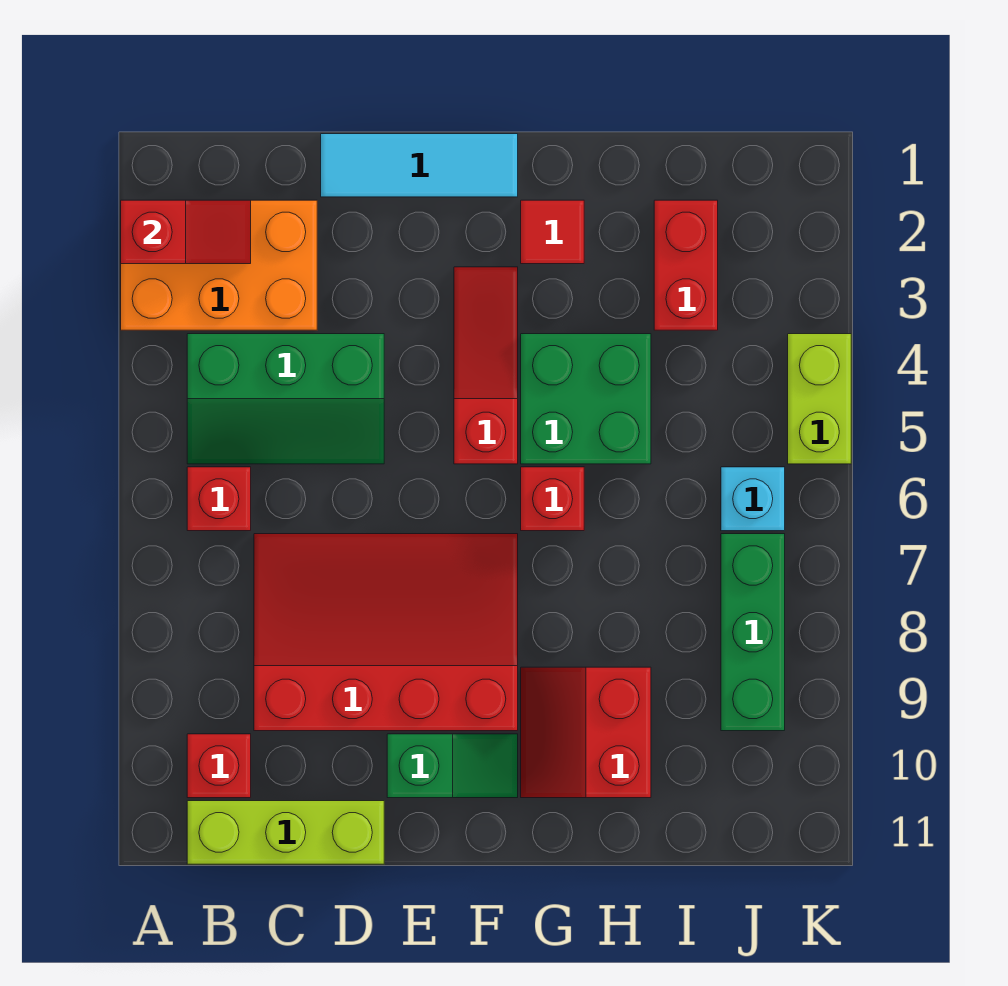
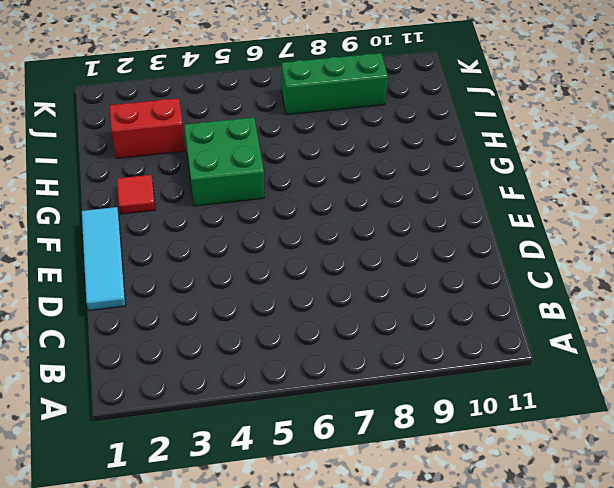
none -> orange 2x3 brick [121,200,317,330]
none -> green 2x3 slope [187,334,384,464]
none -> red 1x1 brick [187,467,251,531]

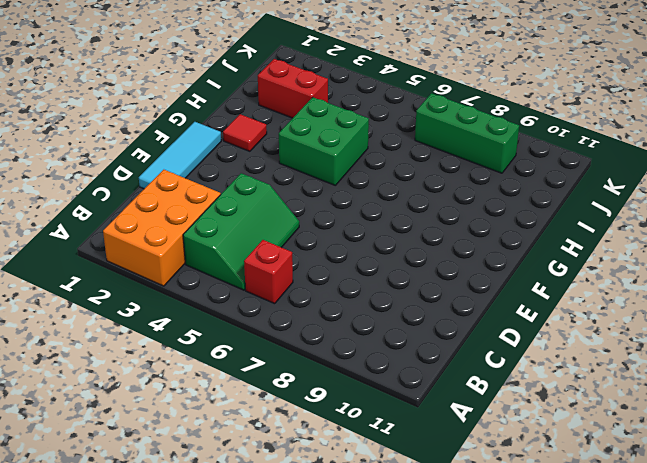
none -> red 1x1 brick [187,734,251,798]
none -> lime 1x3 brick [187,801,384,864]
none -> red 3x4 slope [254,534,518,731]

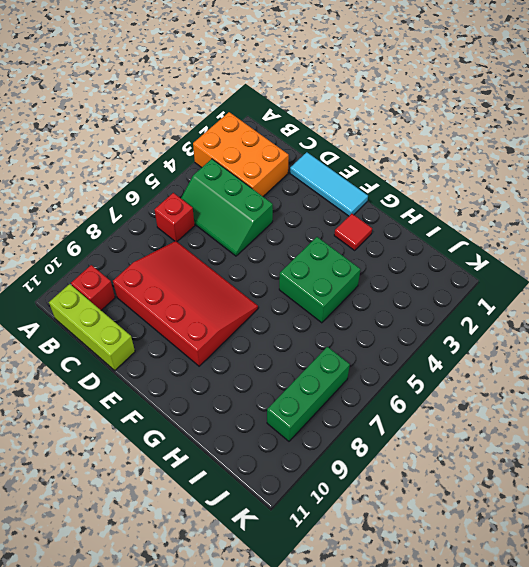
none -> green 1x2 slope [387,734,518,798]
none -> red 1x3 slope [454,267,518,464]
none -> red 1x1 brick [521,467,584,531]

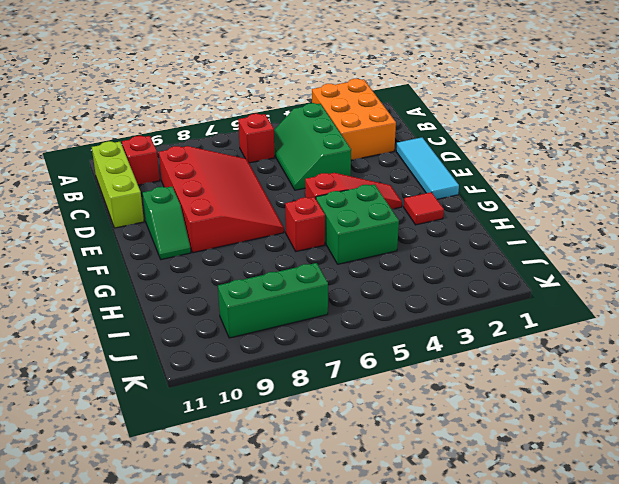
none -> red 2x2 slope [521,667,651,798]
none -> red 1x2 brick [654,200,718,330]
none -> cyan 1x1 brick [721,467,785,531]

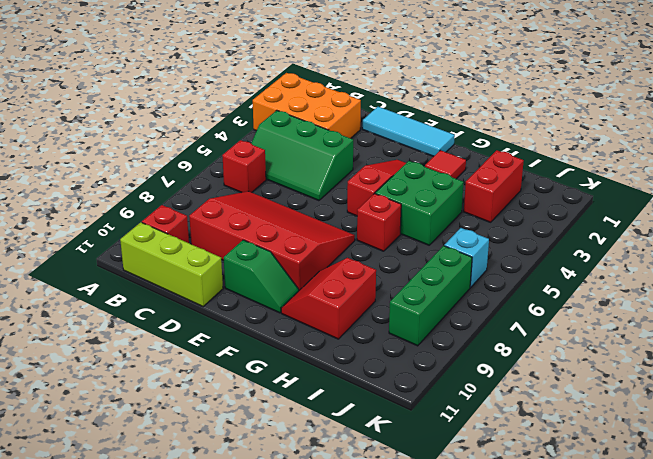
none -> lime 1x2 brick [788,334,851,464]
none -> red 1x2 slope [121,200,251,264]

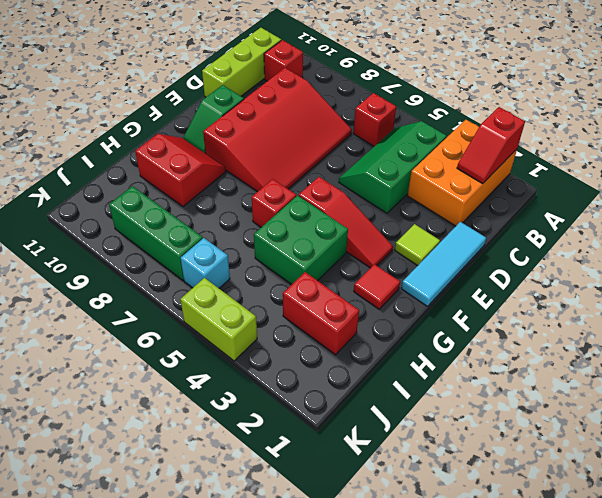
lime 1x1 tile [395,224,440,266] -> none

